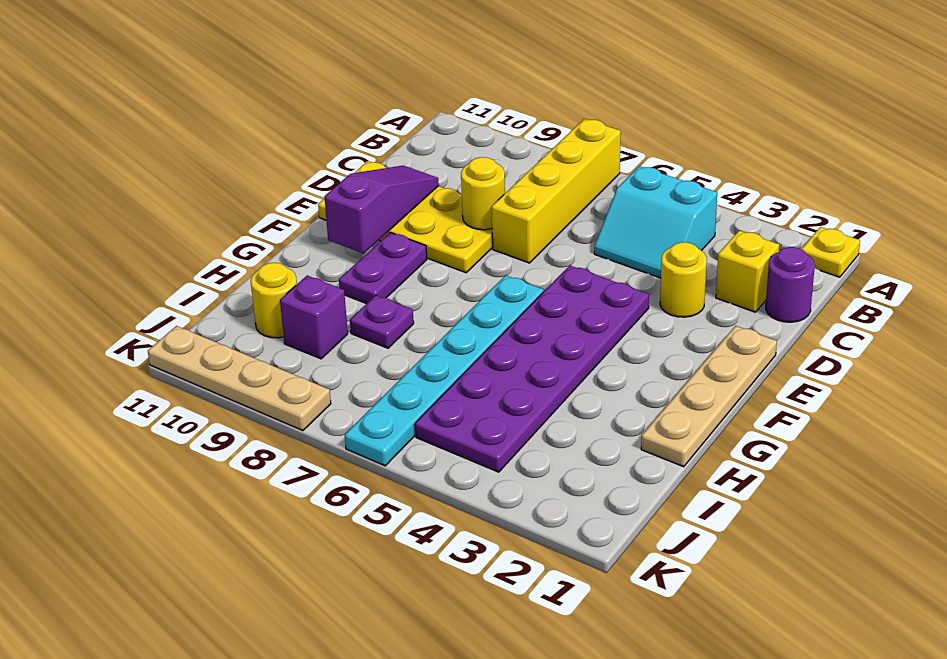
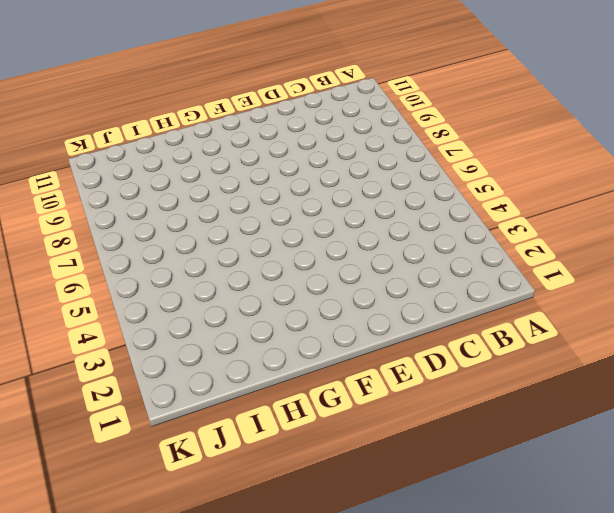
none -> yellow 1x1 plate [801,227,860,277]
none -> yellow 1x4 brick [492,119,621,263]
none -> cyan 2x2 slope [594,166,717,278]

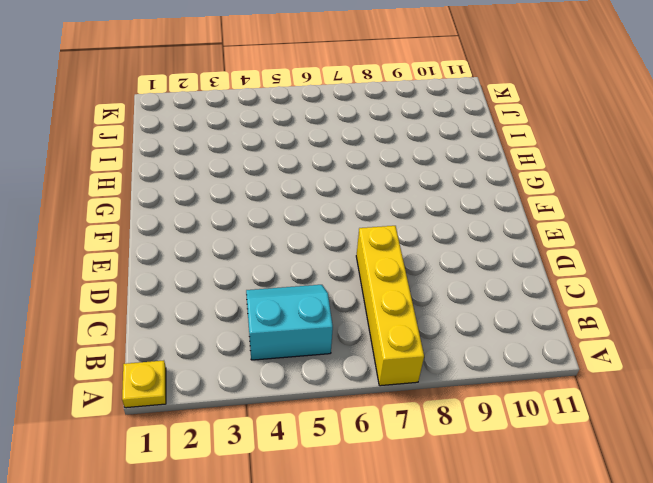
none -> purple 1x1 round brick [766,247,815,322]
none -> yellow 1x1 brick [716,231,779,312]
none -> yellow 1x1 round brick [660,242,707,317]

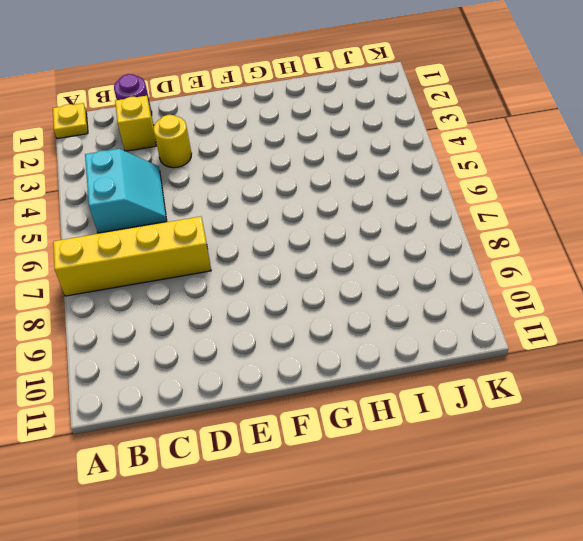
none -> yellow 2x4 plate [318,161,493,273]
none -> tan 1x4 plate [641,326,777,467]
none -> purple 2x6 plate [415,266,649,472]

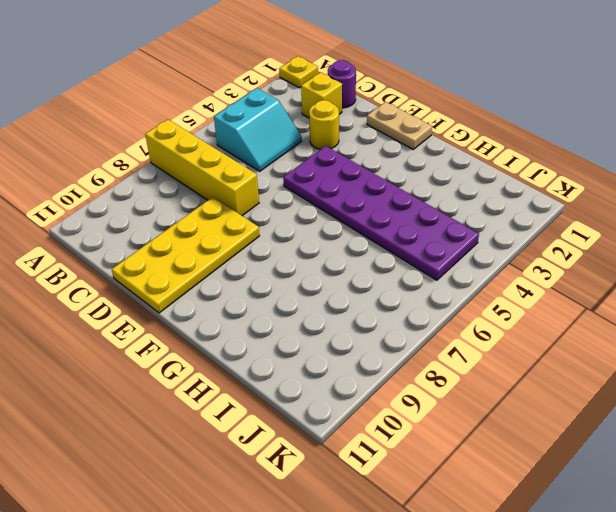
tan 1x2 plate [367,102,432,149] -> tan 1x4 plate [641,326,777,467]
none -> cyan 1x6 plate [345,275,544,466]
none -> purple 1x2 plate [339,232,427,304]
none -> purple 1x1 plate [350,295,414,348]

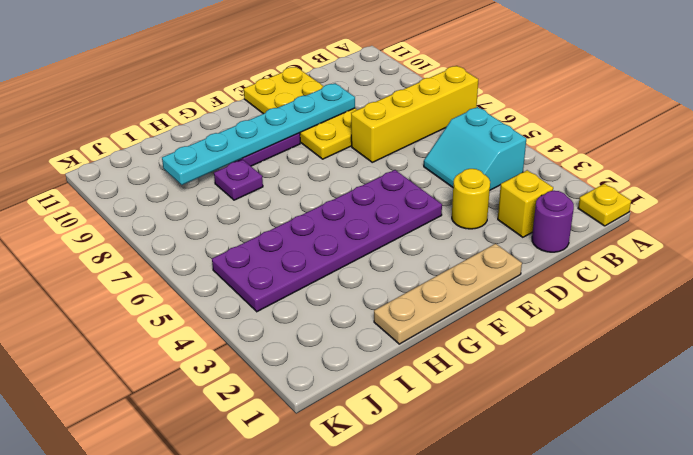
cyan 1x6 plate [162,83,355,185] -> cyan 1x6 plate moved to [345,275,544,466]
none -> purple 1x1 brick [280,276,348,359]
none -> yellow 1x1 round brick [251,263,297,338]
none -> tan 1x4 plate [148,326,331,431]

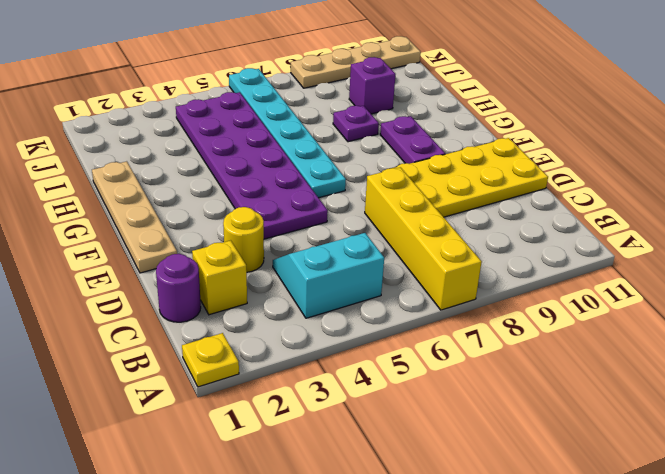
none -> yellow 1x1 round brick [251,263,297,338]
none -> yellow 1x1 round brick [461,157,505,230]
none -> purple 1x3 slope [324,165,439,253]

